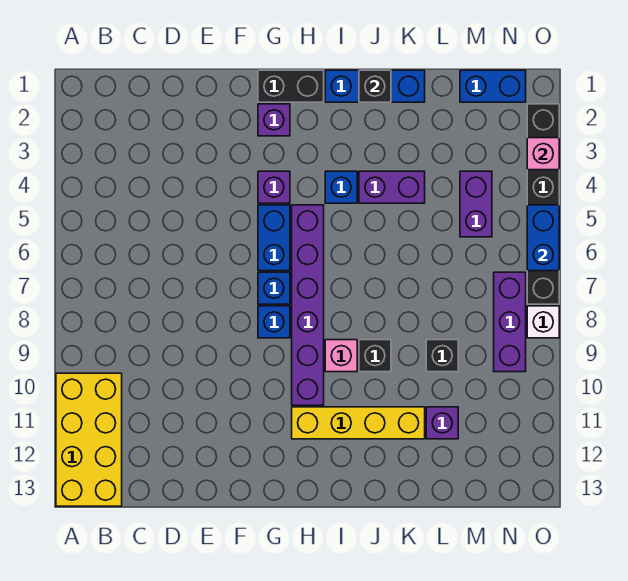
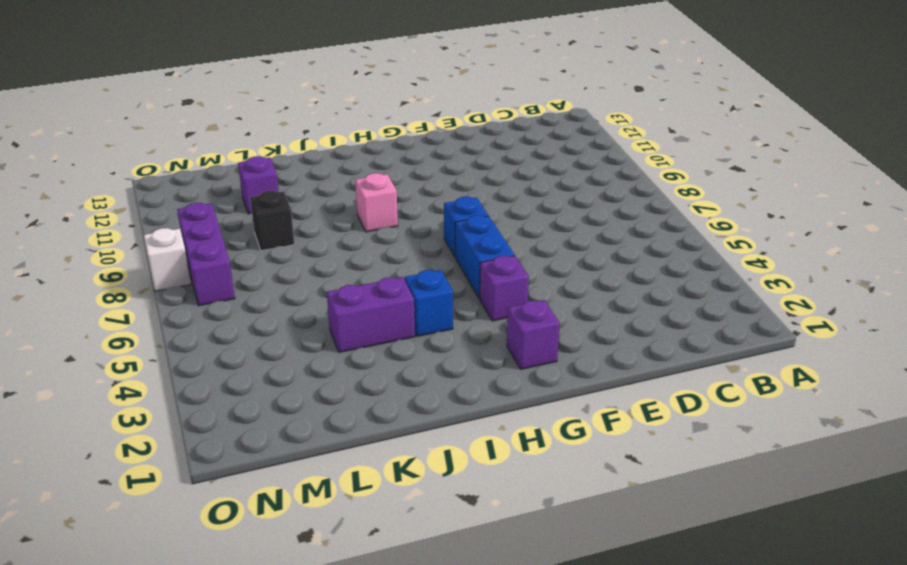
none -> yellow 2x4 brick [56,373,122,506]
none -> black 1x2 brick [258,70,324,102]
none -> blue 1x1 brick [258,306,290,338]

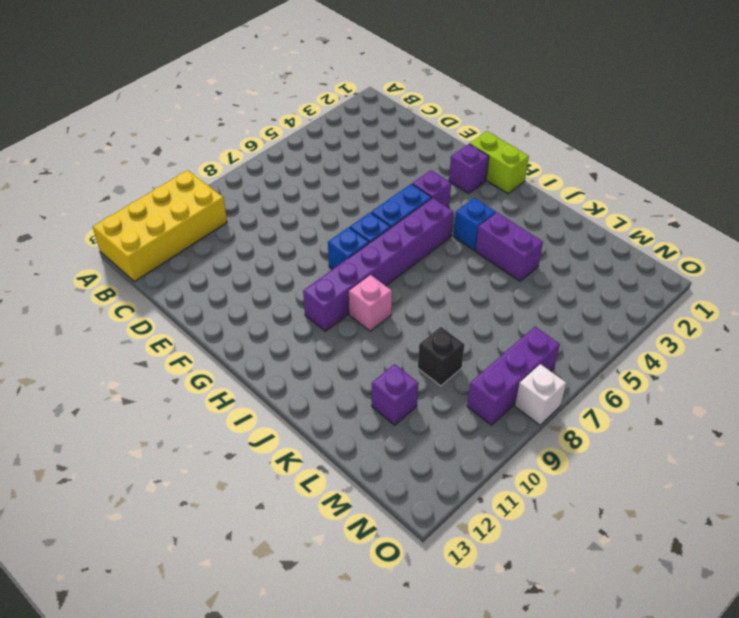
lime 1x2 brick [470,131,529,194] -> black 1x2 brick [258,70,324,102]
none -> yellow 1x4 brick [292,407,425,439]
none -> blue 1x3 brick [325,70,425,102]
none -> black 1x1 brick [359,340,391,372]

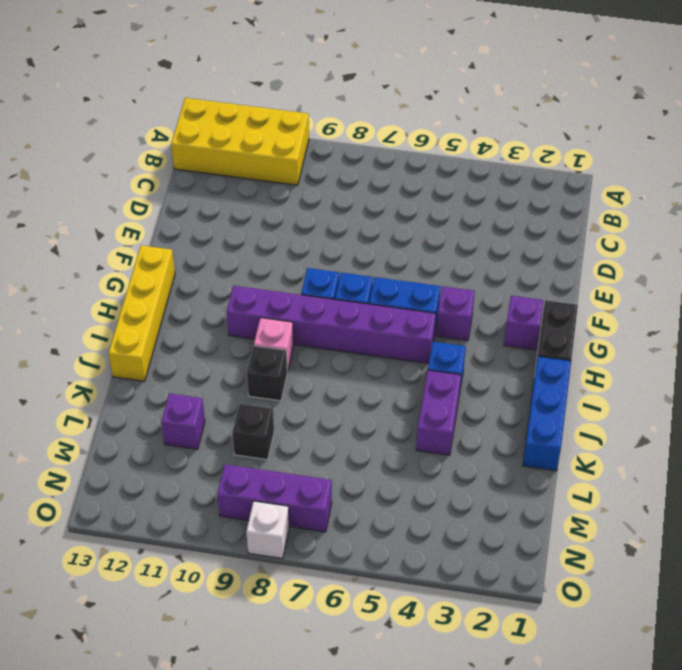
yellow 1x4 brick [108,245,175,381] -> yellow 1x4 brick moved to [292,407,425,439]
none -> blue 1x2 brick [460,70,526,102]
none -> purple 1x2 brick [460,171,492,237]
none -> black 1x6 brick [527,104,559,304]

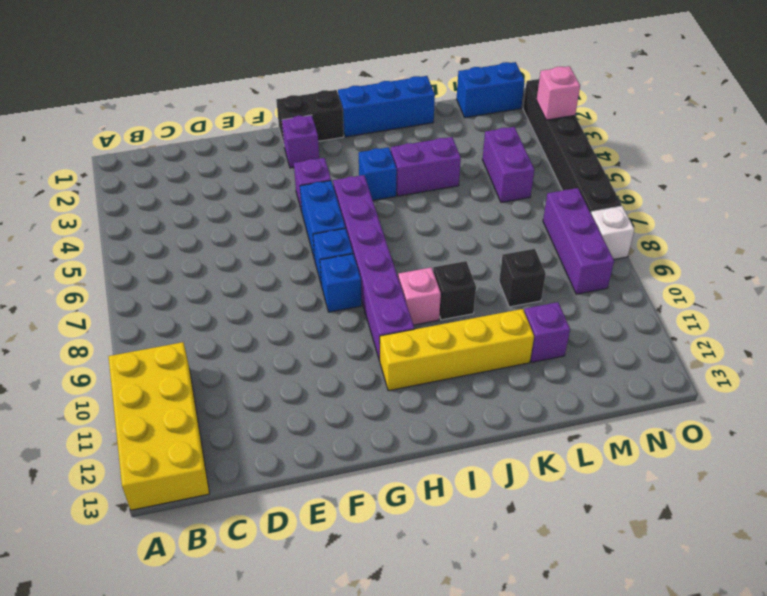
none -> black 1x1 brick [359,70,391,102]
none -> blue 1x2 brick [527,205,559,271]

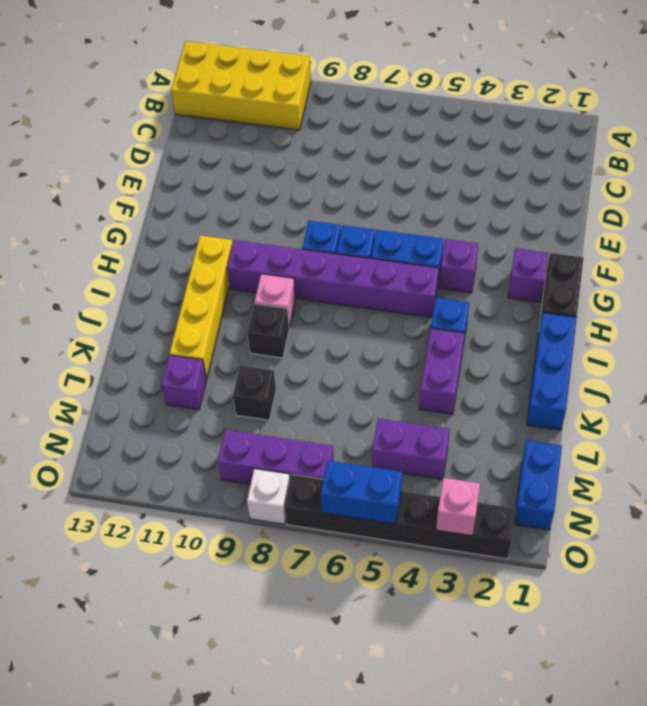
none -> black 1x1 brick [359,70,391,102]

